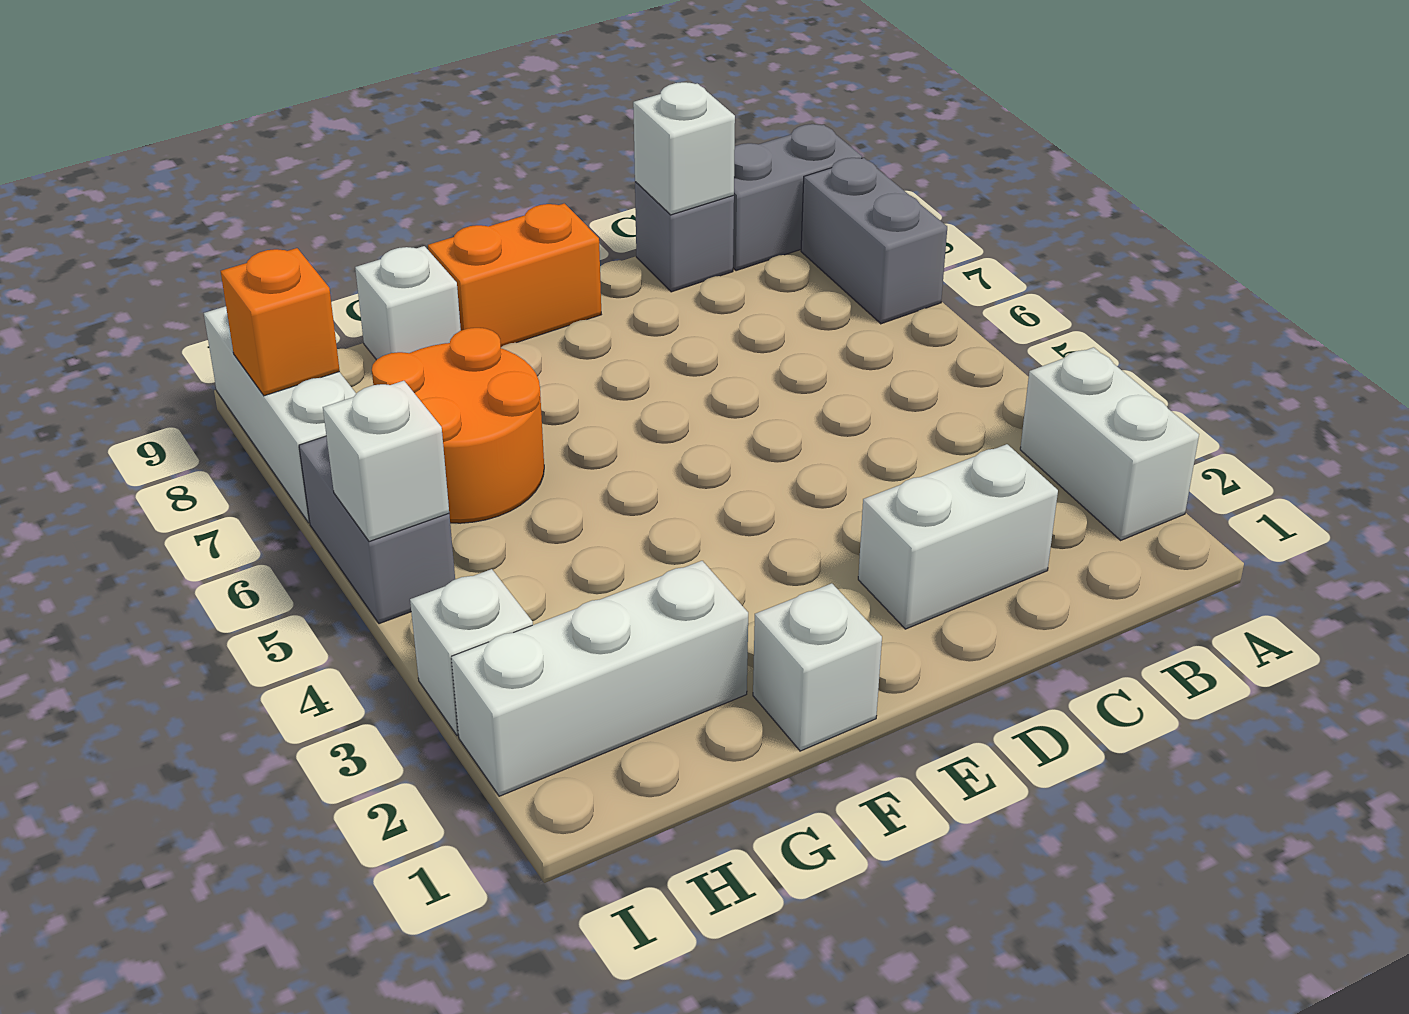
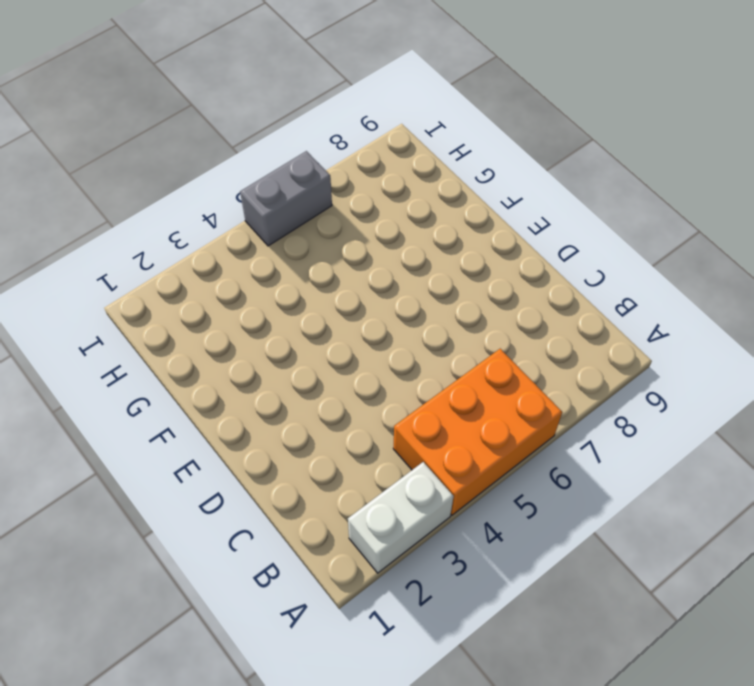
orange 2x3 brick [393,349,562,515] -> none
none -> grey 1x2 brick [801,158,947,324]
none -> grey 1x2 brick [733,124,862,271]
none -> white 1x2 brick [858,444,1058,629]

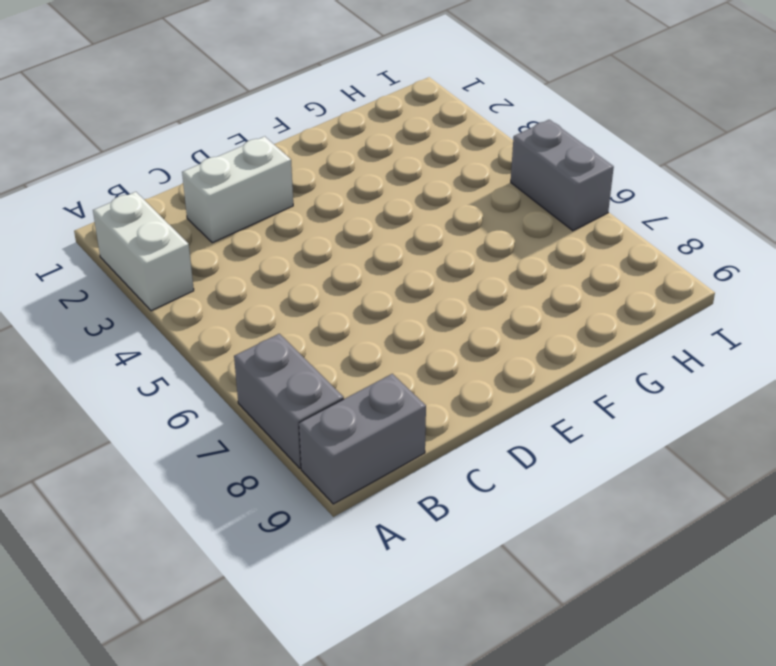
none -> grey 1x1 brick [635,182,734,292]
none -> orange 1x2 brick [428,203,601,347]
none -> white 1x1 brick [753,583,882,751]

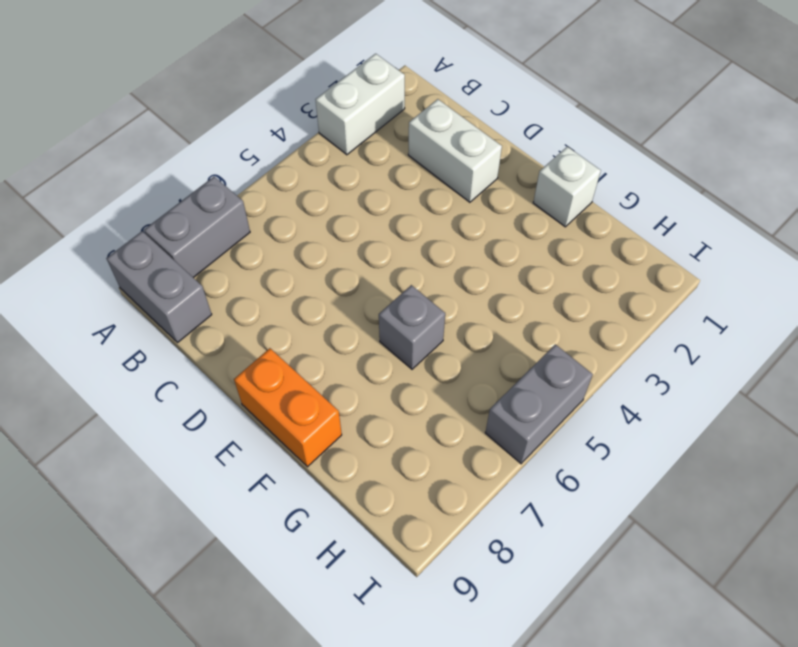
grey 1x1 brick [379,285,445,369] -> grey 1x1 brick moved to [635,182,734,292]
none -> white 1x3 brick [451,561,748,796]
none -> orange 2x2 round brick [372,328,544,523]
none -> white 1x1 brick [355,246,461,360]

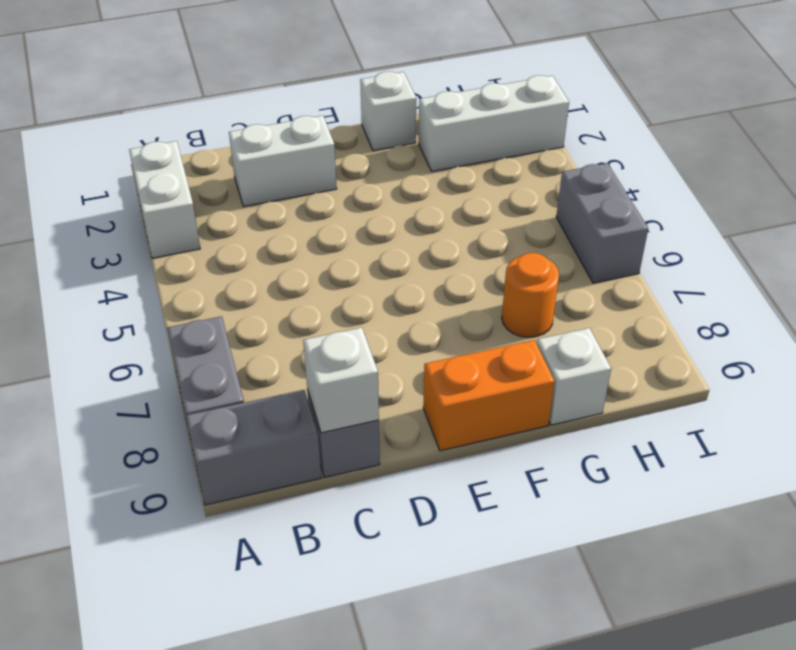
orange 1x1 round brick [502,253,559,337] -> orange 2x2 round brick [372,328,544,523]
none -> white 1x1 brick [410,569,533,736]
none -> white 1x3 brick [204,306,356,523]
none -> white 1x1 brick [323,381,449,542]

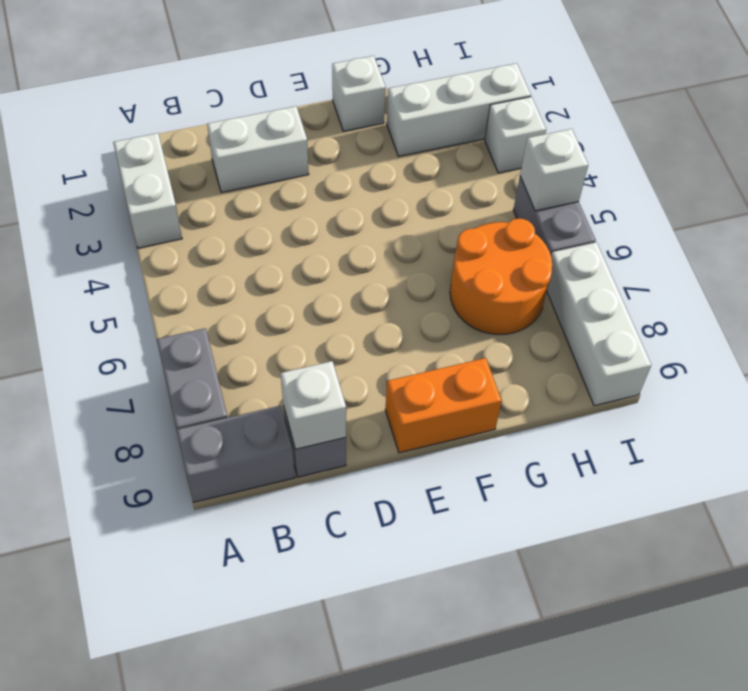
none -> white 1x1 brick [355,246,461,360]
none -> orange 1x1 brick [221,248,340,396]

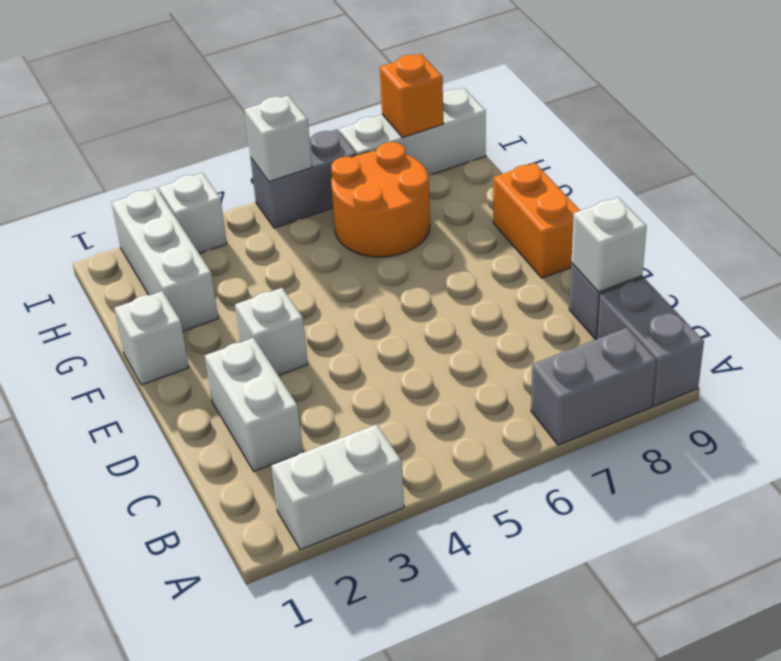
white 1x1 brick [235,288,308,375] -> white 1x1 brick moved to [355,246,461,360]

